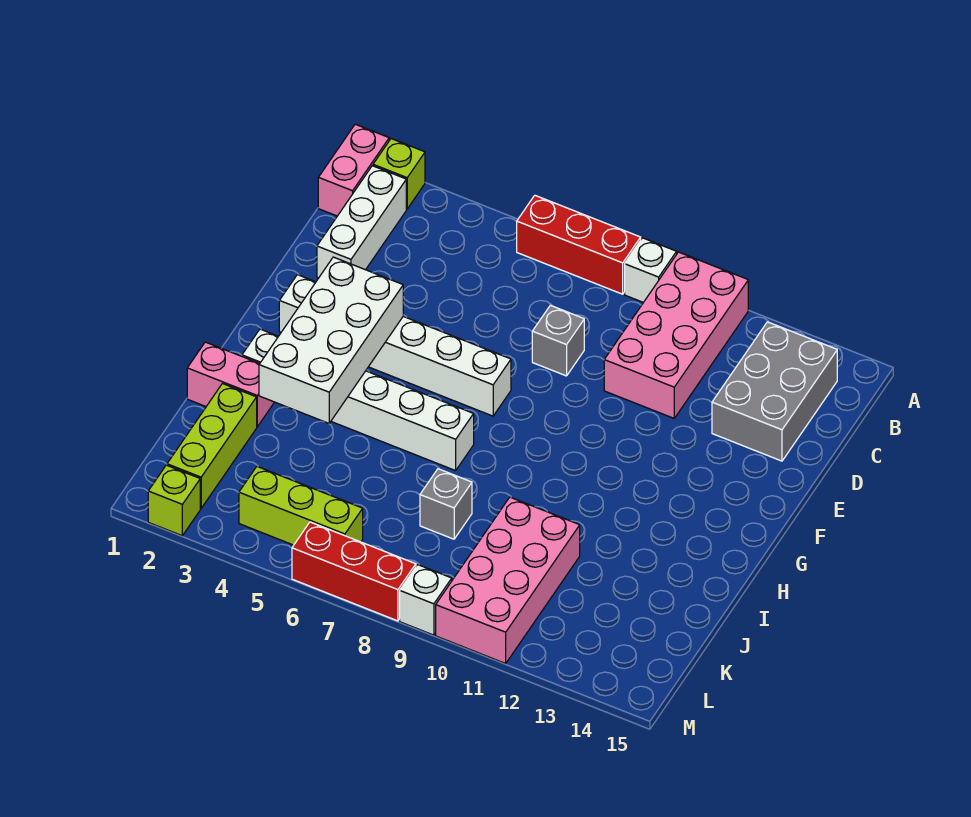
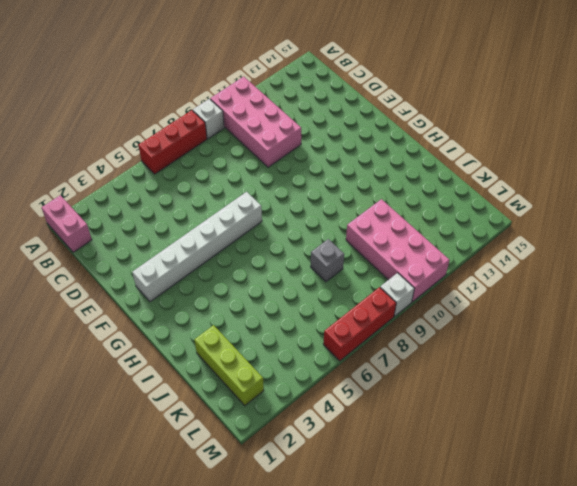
none -> lime 1x1 brick [373,139,425,209]
none -> white 1x3 brick [317,166,406,278]
none -> grey 2x3 brick [712,322,837,461]

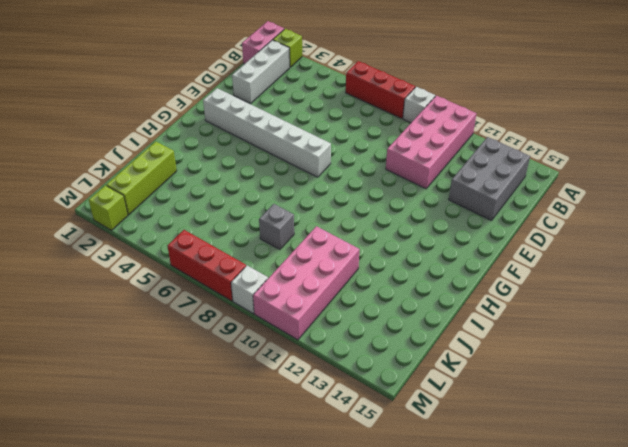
none -> grey 1x1 brick [532,305,584,376]
none -> white 1x6 brick [242,329,474,471]
none -> pink 1x2 brick [187,342,274,427]

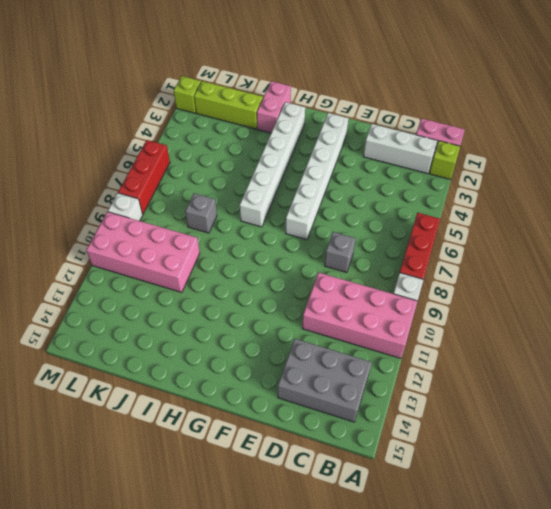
none -> lime 1x3 brick [239,467,363,545]
none -> white 2x4 brick [259,257,403,423]

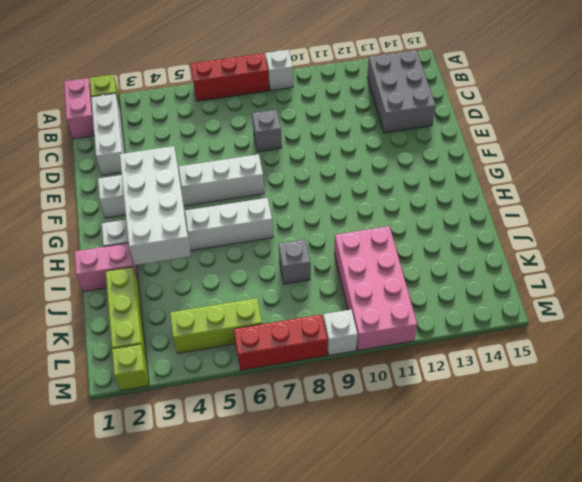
none -> pink 2x4 brick [604,252,748,418]

